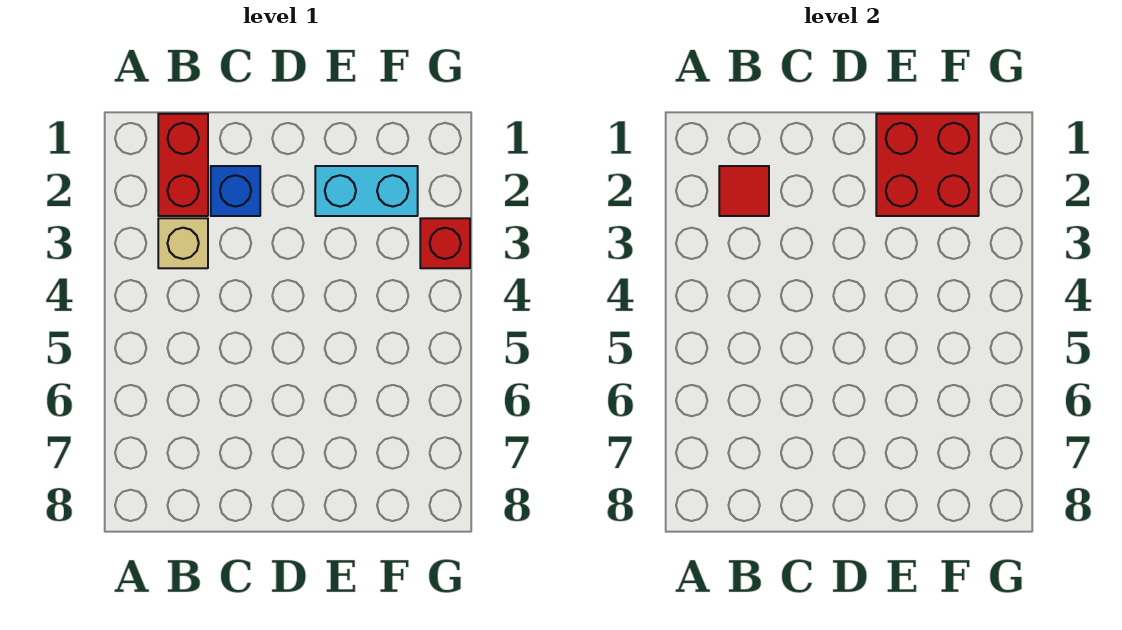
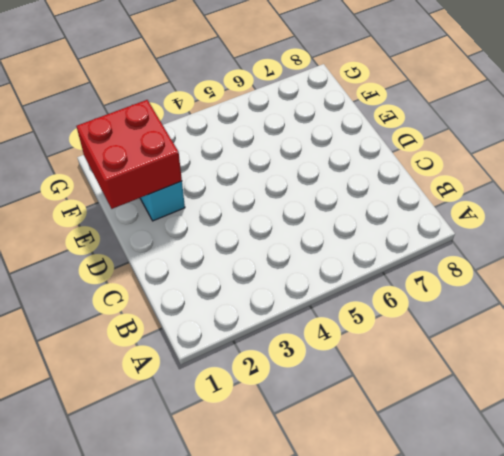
none -> red 1x2 brick [158,114,208,216]
none -> tan 1x1 brick [158,218,208,268]

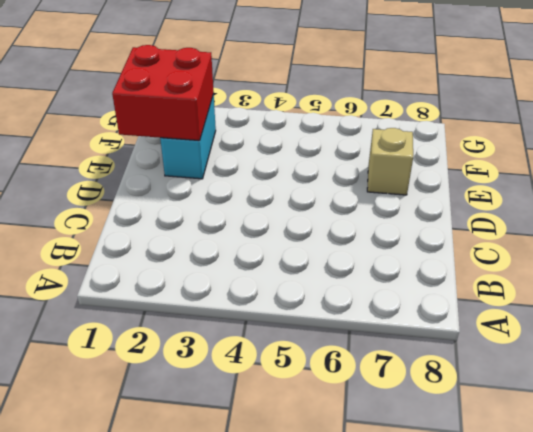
tan 1x1 brick [367,128,413,195] -> tan 1x1 brick moved to [158,218,208,268]
none -> red 1x2 brick [158,114,208,216]
none -> blue 1x1 brick [211,166,260,216]

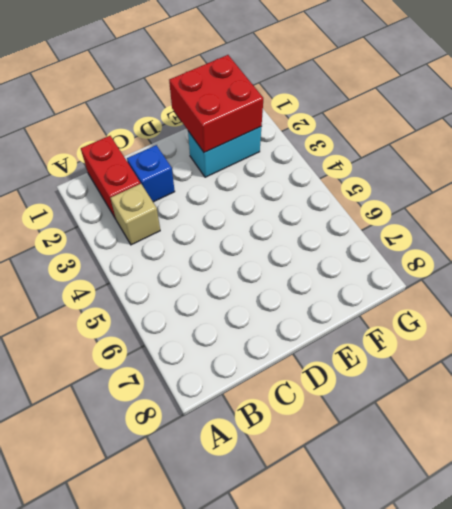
none -> red 1x1 brick [420,218,470,268]
none -> red 1x1 tile [719,166,769,216]

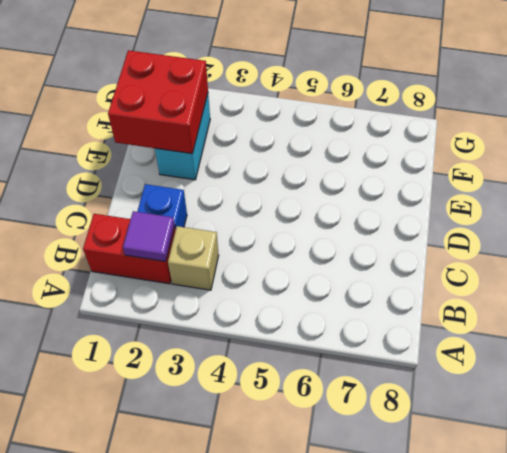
purple 1x1 tile [123,211,175,261] -> red 1x1 tile [719,166,769,216]
none -> red 1x1 brick [420,218,470,268]

